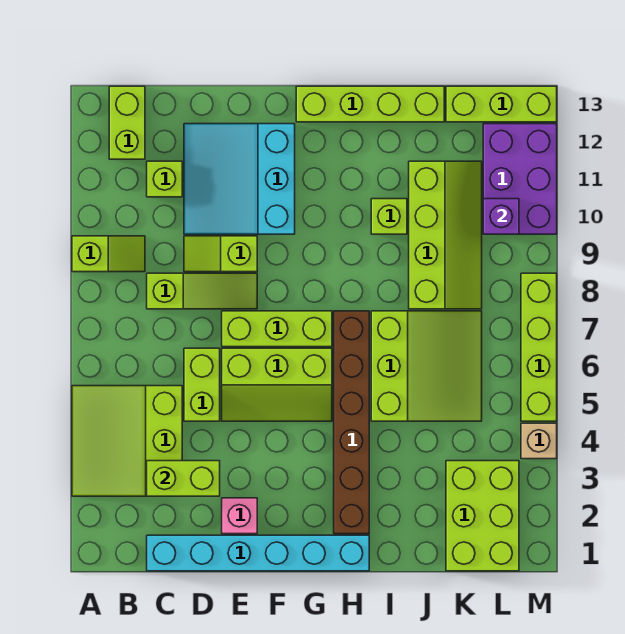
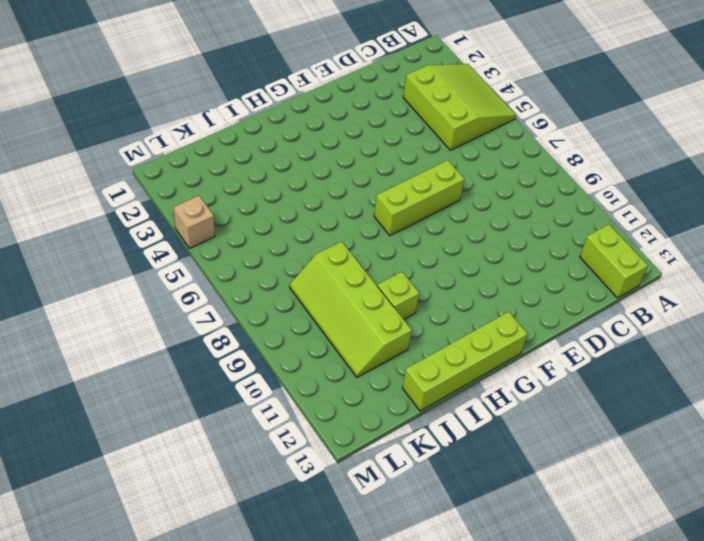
none -> lime 1x2 slope [72,236,145,272]
none -> cyan 1x6 brick [147,535,369,571]
none -> lime 1x3 slope [147,273,257,309]

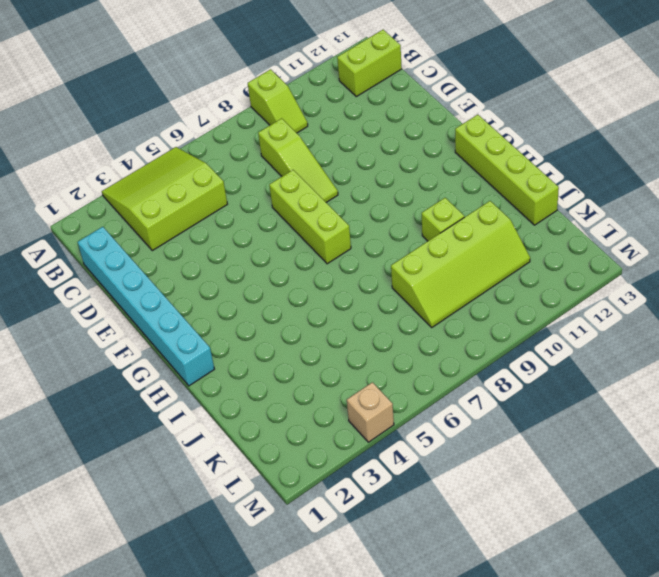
none -> lime 1x1 brick [147,161,182,197]
none -> lime 1x2 brick [184,348,220,421]
none -> lime 1x2 slope [184,236,257,272]

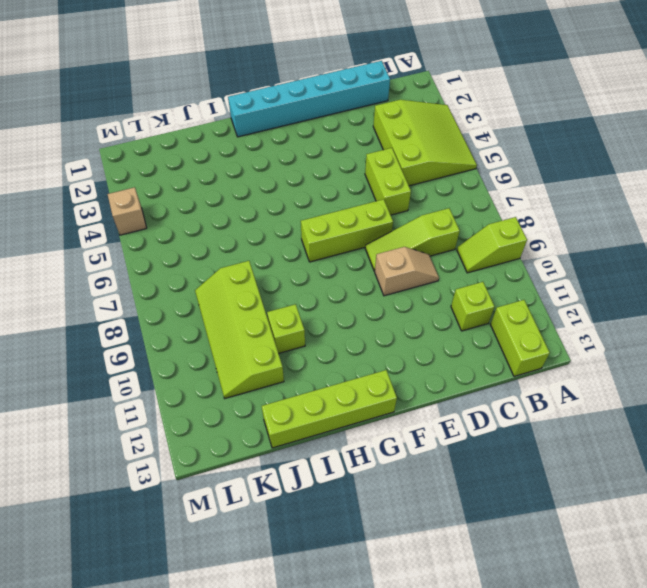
tan 1x2 slope [375,247,439,296] -> lime 1x2 slope [184,236,257,272]
none -> cyan 3x3 slope [184,124,295,234]
none -> pink 1x1 brick [222,498,257,534]
none -> lime 2x3 slope [222,348,332,421]

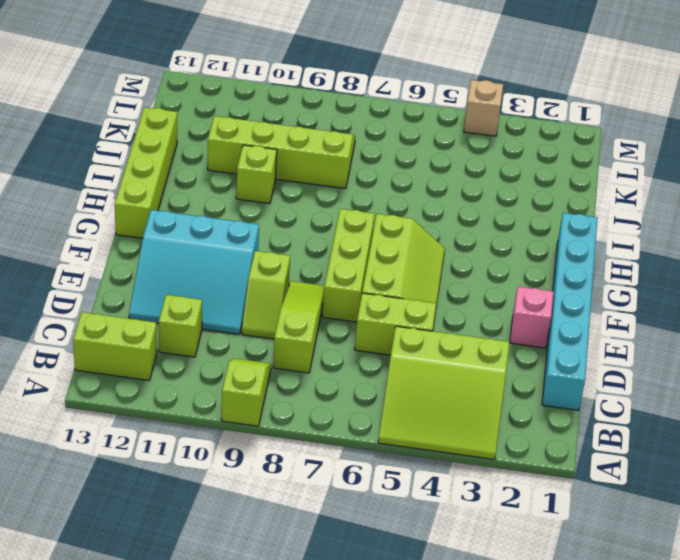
none -> brown 1x6 brick [334,311,369,534]
none -> lime 3x3 slope [371,311,482,421]
none -> lime 2x3 brick [446,461,519,571]

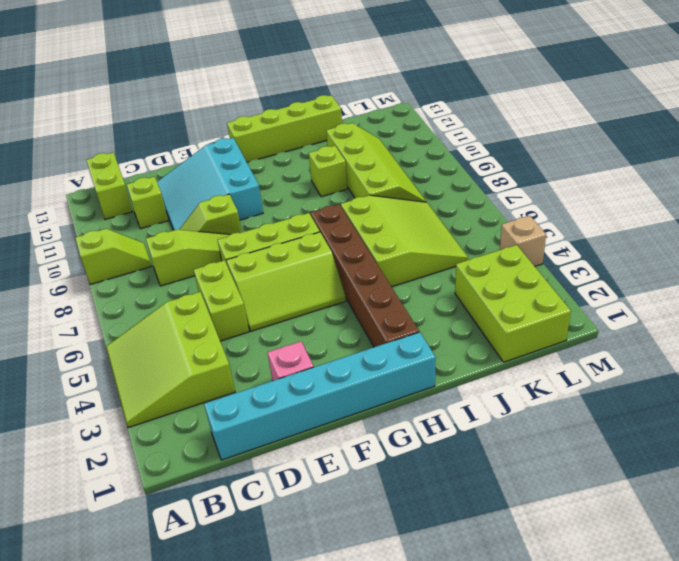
none -> lime 1x3 brick [446,86,557,122]
none -> purple 2x3 brick [483,124,557,234]
none -> lime 1x4 brick [521,273,557,421]

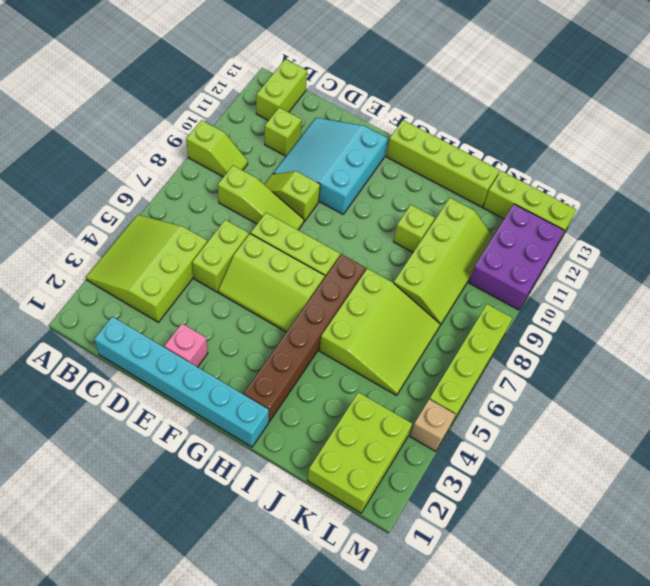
none -> lime 1x2 brick [147,461,220,496]
none -> purple 1x1 brick [483,199,519,234]

